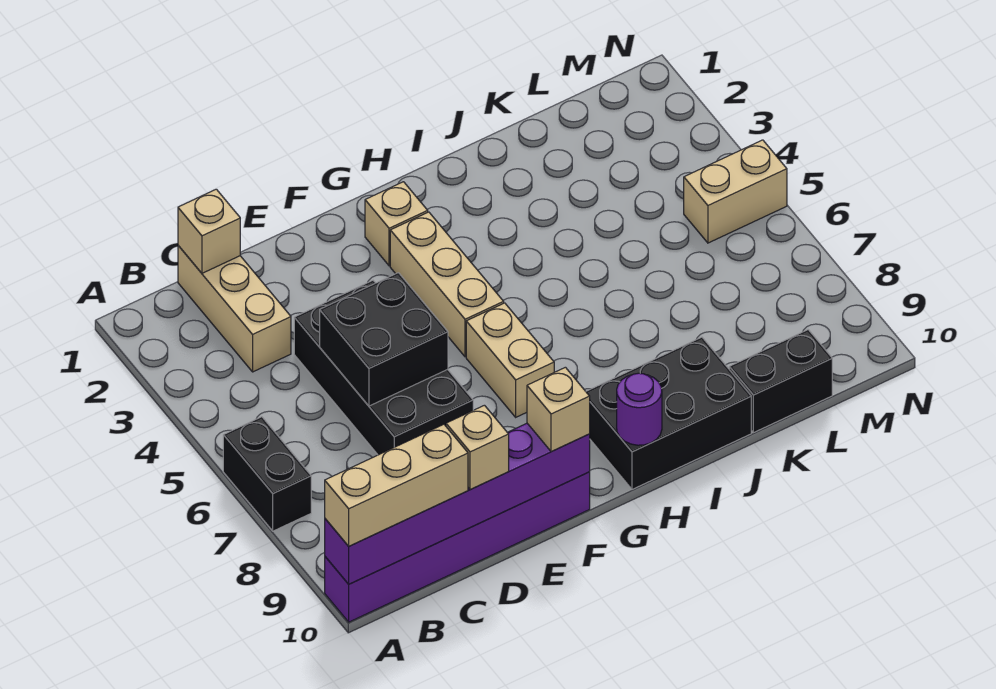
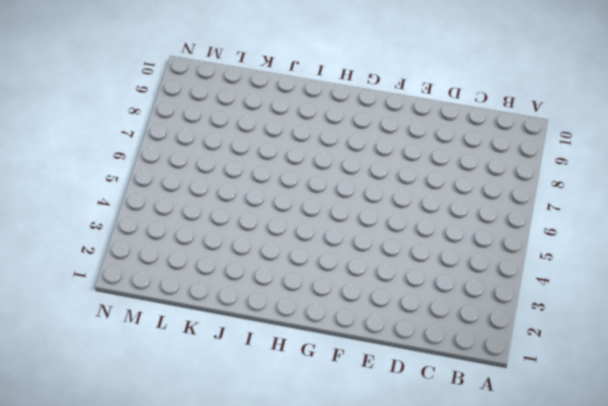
none -> black 1x2 brick [223,417,311,531]
none -> purple 1x6 brick [325,472,590,622]
none -> tan 1x3 brick [178,246,291,372]

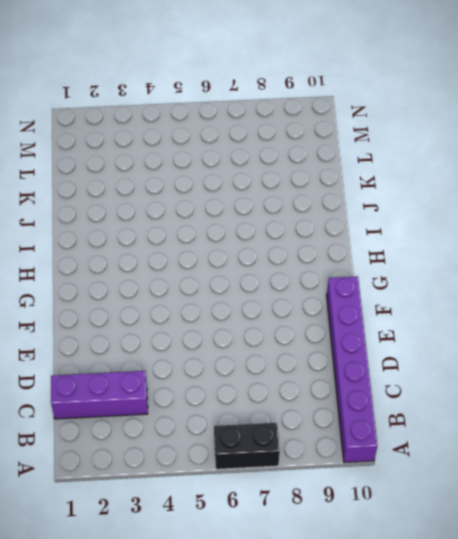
purple 1x3 brick [51,371,148,419] -> tan 1x3 brick [178,246,291,372]
none -> black 2x4 brick [294,280,473,455]
none -> tan 1x1 brick [365,182,428,266]
none -> tan 1x3 brick [390,212,504,357]

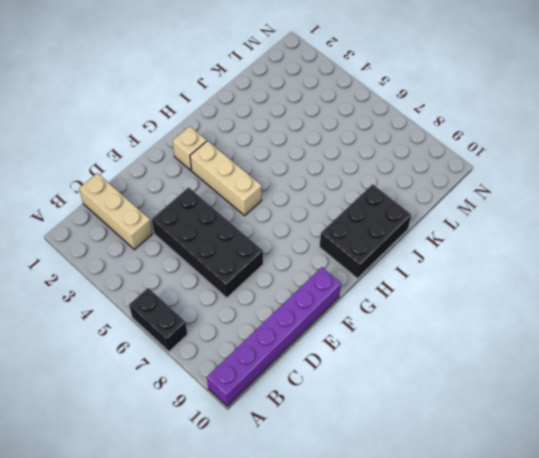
none -> tan 1x2 brick [466,303,554,417]
none -> black 1x2 brick [729,330,832,433]
none -> tan 1x2 brick [684,140,787,243]

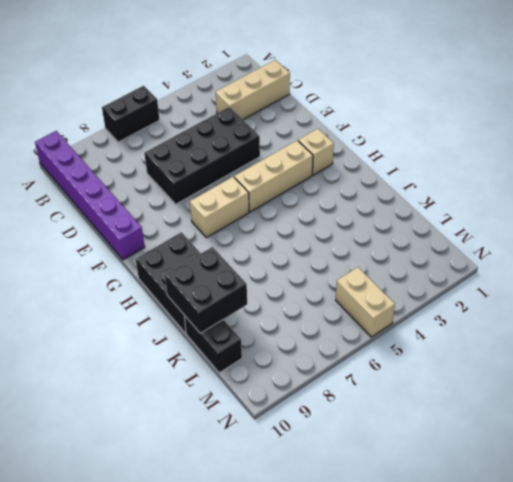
black 2x2 brick [165,247,247,333] -> black 2x2 brick moved to [320,273,448,406]
none -> purple 1x6 brick [325,423,590,584]
none -> tan 1x1 brick [178,189,240,273]
none -> purple 1x1 round brick [617,373,662,445]

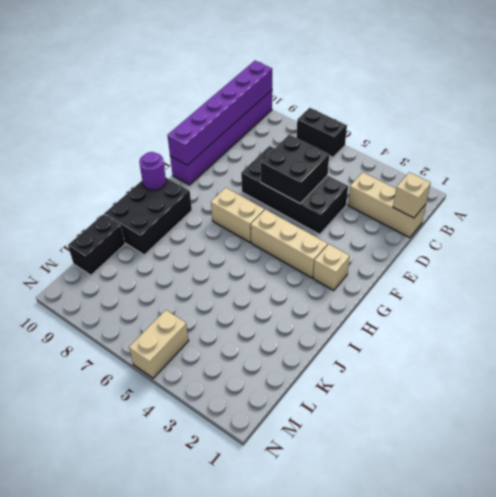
none -> tan 1x3 brick [325,424,468,546]
none -> tan 1x1 brick [446,405,509,489]
none -> tan 1x1 brick [527,367,590,452]

